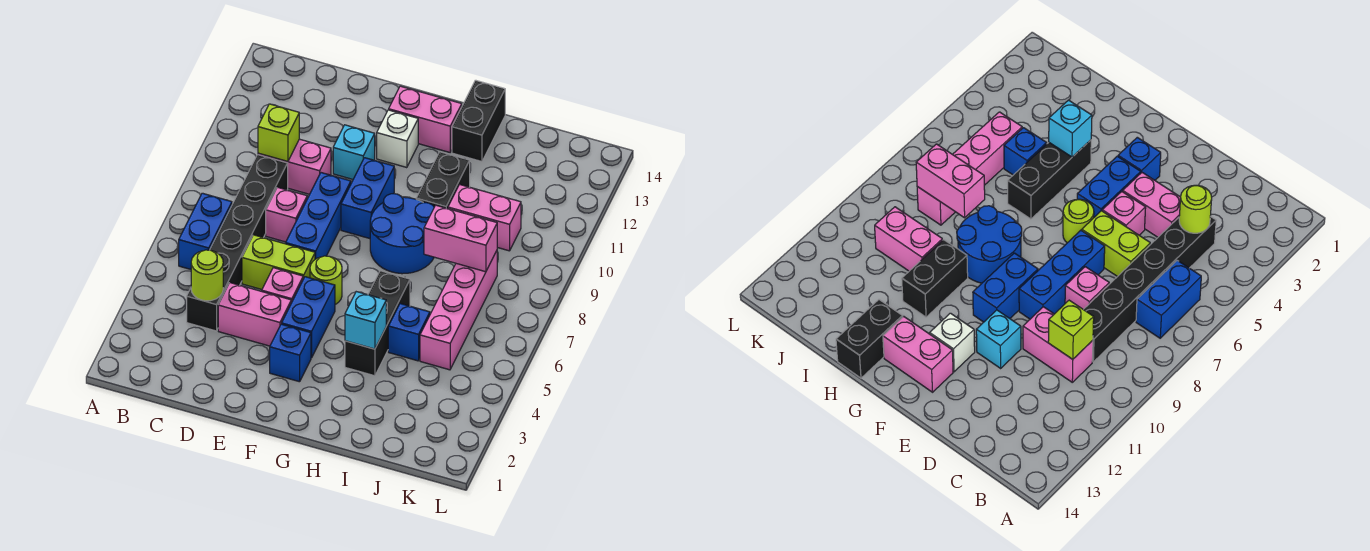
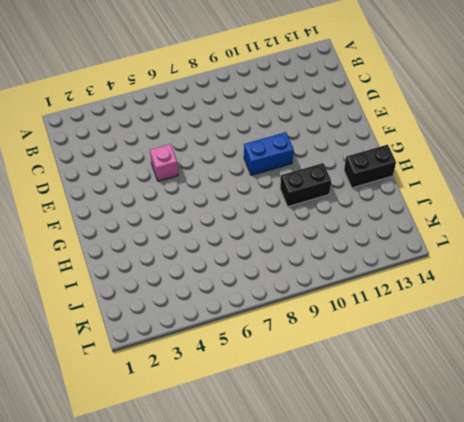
none -> blue 1x2 brick [179,193,232,269]
none -> black 1x6 brick [187,155,288,331]
none -> pink 1x2 brick [258,139,331,194]

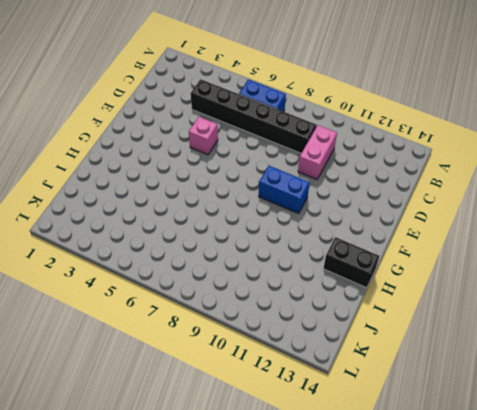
none -> pink 1x2 brick [218,283,291,346]
none -> lime 1x2 brick [242,235,315,290]
none -> pink 1x1 brick [266,187,307,242]

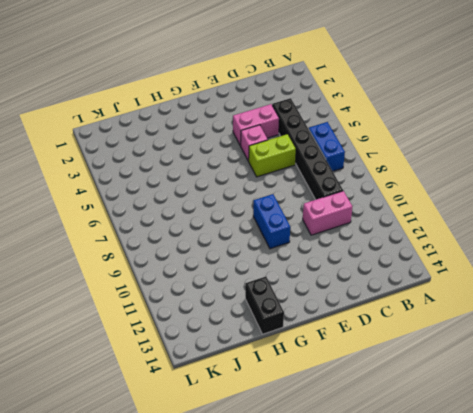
none -> pink 1x1 brick [266,187,307,242]
none -> blue 1x3 brick [286,173,351,259]
none -> cyan 1x1 brick [333,125,375,179]

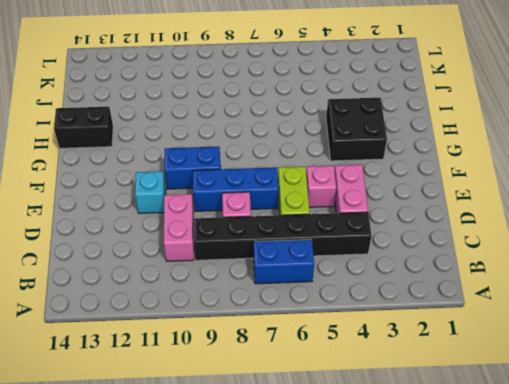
black 2x2 brick [326,98,387,161] -> black 1x3 brick [345,271,410,376]
none -> blue 1x1 brick [270,324,311,382]
none -> blue 1x2 brick [282,277,335,358]
none -> lime 1x1 round brick [310,256,342,305]

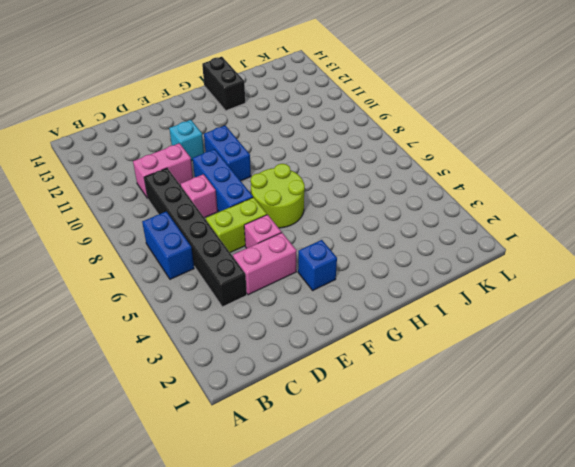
lime 2x2 round brick [251,164,305,228] -> lime 1x1 round brick [310,256,342,305]
none -> blue 1x2 brick [282,277,335,358]
none -> white 1x1 brick [377,110,418,168]
none -> pink 1x2 brick [389,86,462,152]

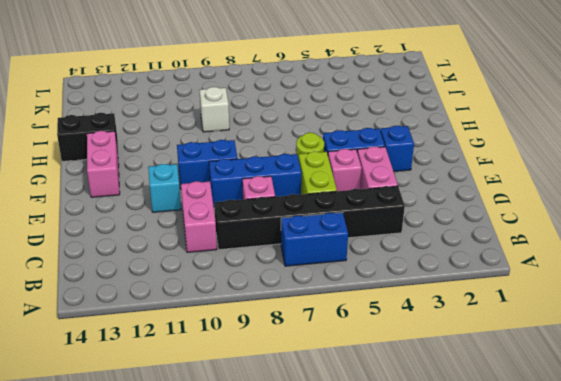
white 1x1 brick [200,87,229,132] -> white 1x1 brick moved to [377,110,418,168]
none -> blue 2x2 round brick [370,194,434,274]
none -> black 1x3 brick [345,271,410,376]
none -> black 1x2 brick [416,152,470,209]

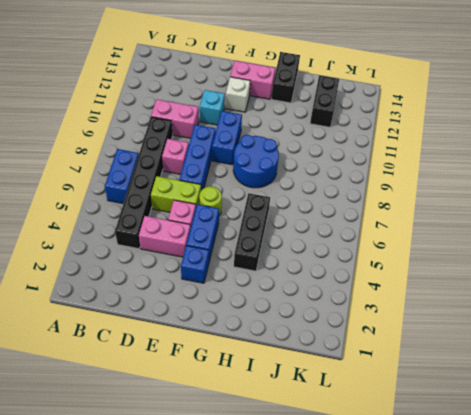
black 1x2 brick [310,75,339,127] -> black 1x2 brick moved to [416,152,470,209]
none -> blue 1x1 brick [388,304,430,361]
none -> pink 1x2 brick [448,185,521,251]
none -> pink 1x4 brick [420,251,497,370]

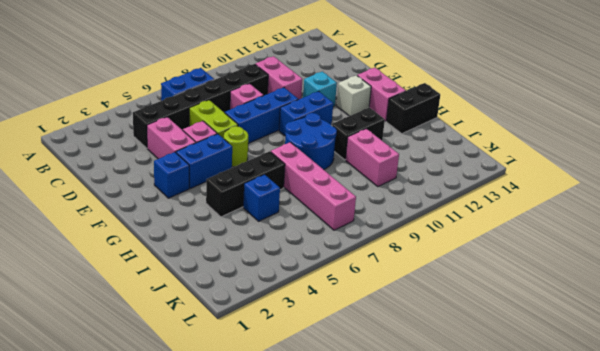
pink 1x4 brick [271,142,356,230] -> pink 1x4 brick turned to [420,251,497,370]
none -> lime 1x1 round brick [191,250,223,301]
none -> lime 1x1 brick [258,104,299,162]
none -> cyan 1x1 brick [345,292,386,349]

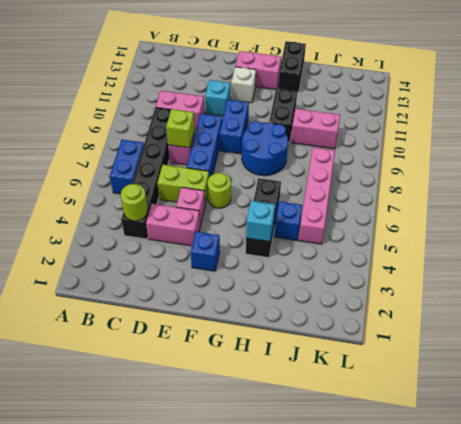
lime 1x1 brick [166,109,195,148] -> lime 1x1 brick moved to [258,104,299,162]
none -> blue 1x2 brick [282,277,335,358]
none -> pink 1x2 brick [424,205,497,272]

